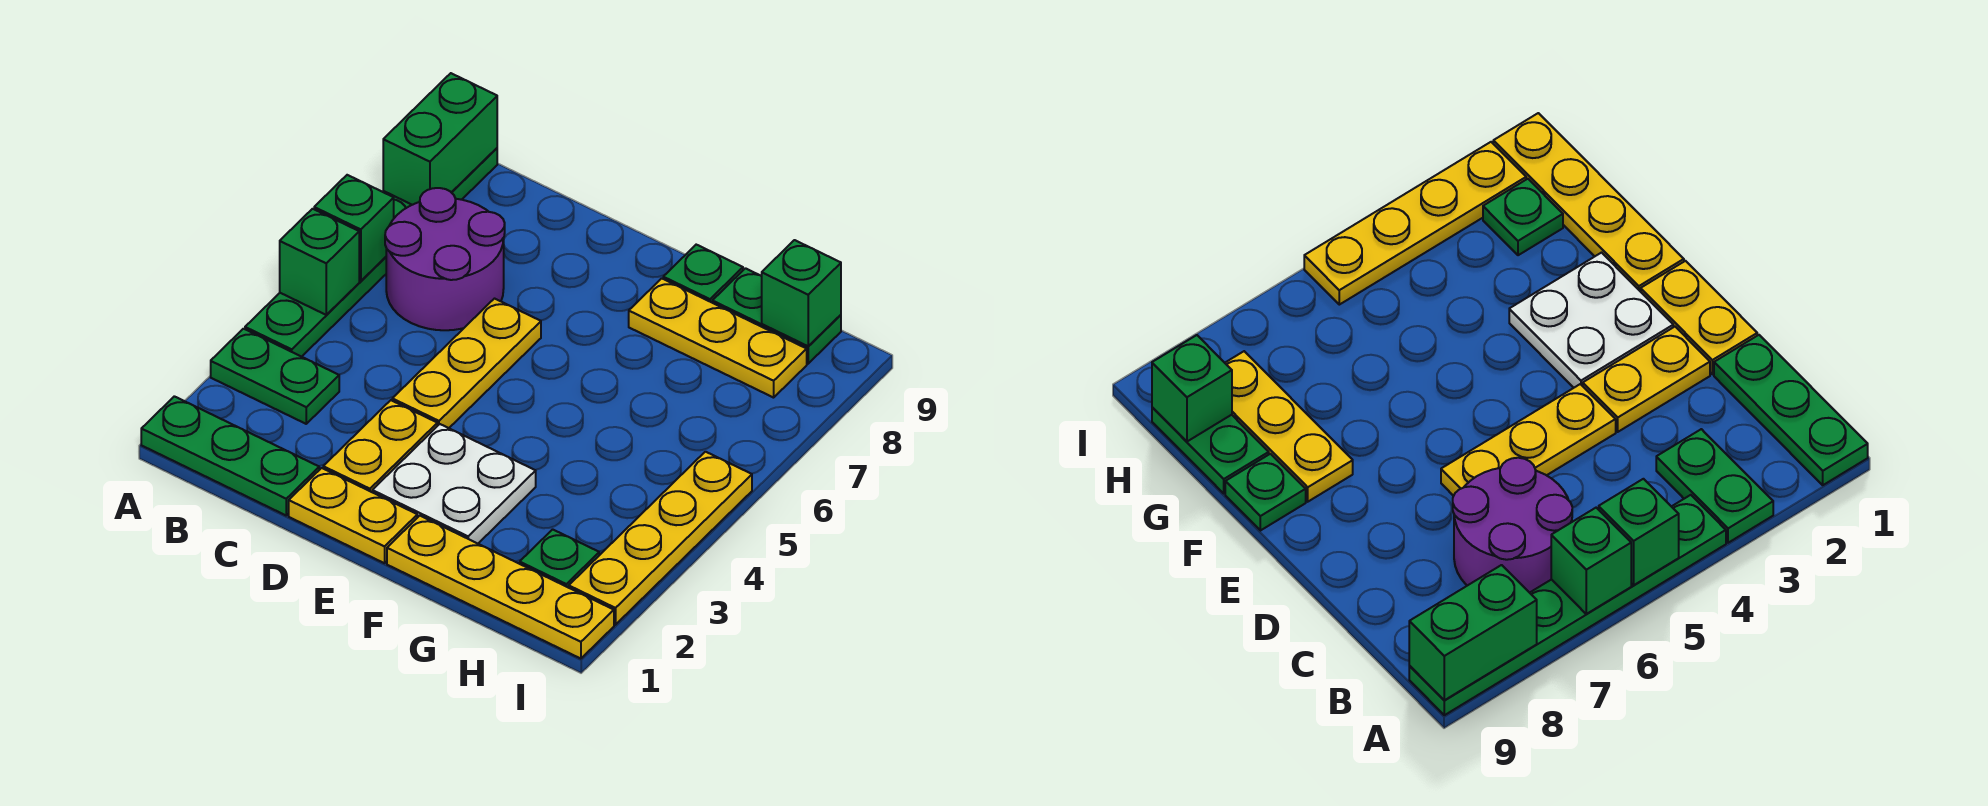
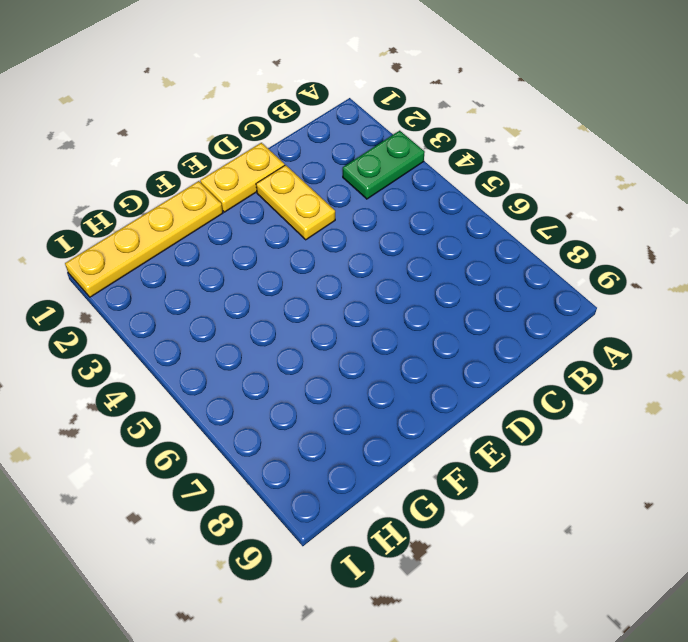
none -> green 1x3 plate [141,396,319,515]
none -> green 1x6 plate [245,148,497,357]
none -> purple 2x2 round brick [385,188,505,330]

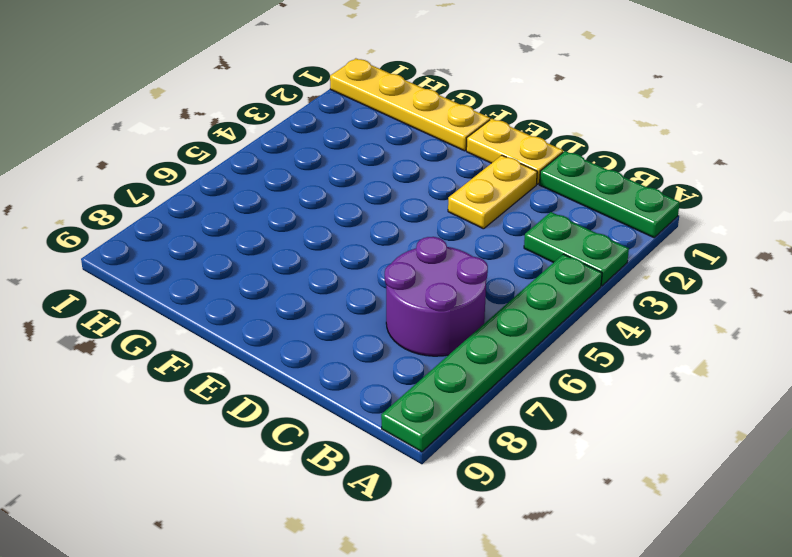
none -> yellow 1x3 plate [392,299,541,428]
none -> white 2x2 plate [372,424,536,543]
none -> yellow 1x3 plate [629,278,807,398]

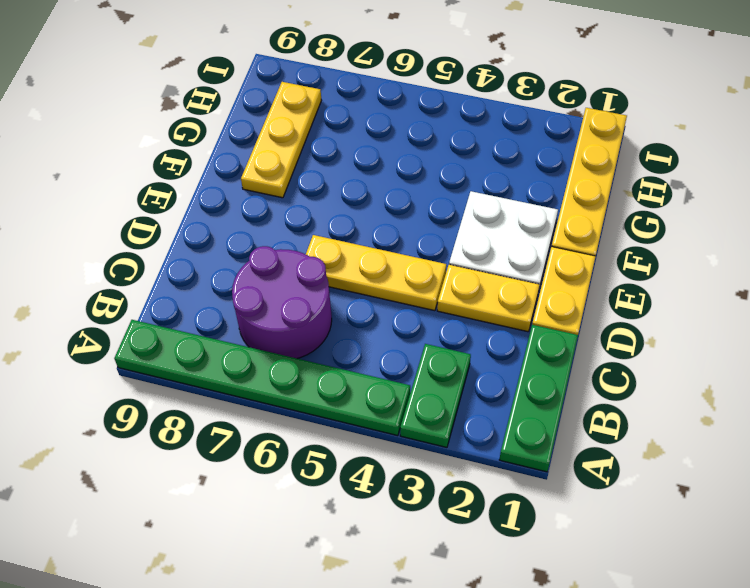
none -> green 1x1 plate [663,245,743,302]
none -> green 1x2 plate [712,268,841,364]
none -> green 1x1 plate [520,529,599,588]

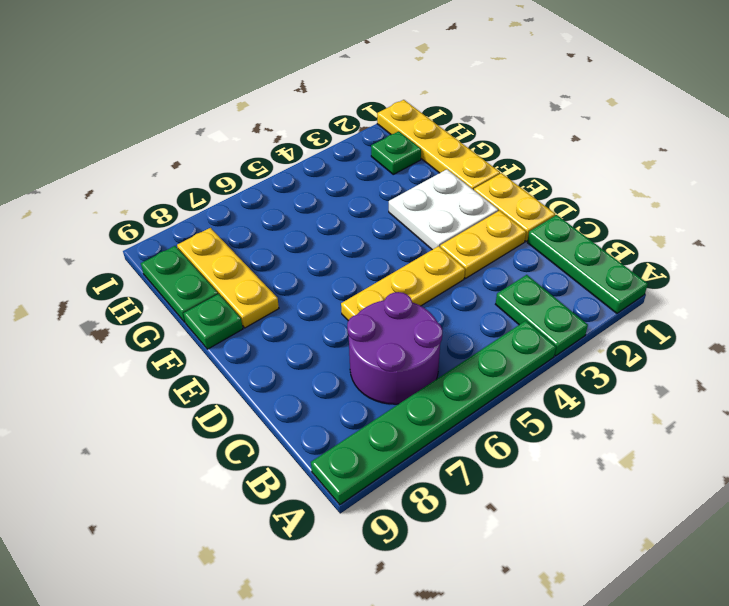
none -> yellow 1x4 plate [569,452,752,625]
none -> green 1x1 brick [280,209,359,315]
none -> green 1x1 brick [314,175,394,281]

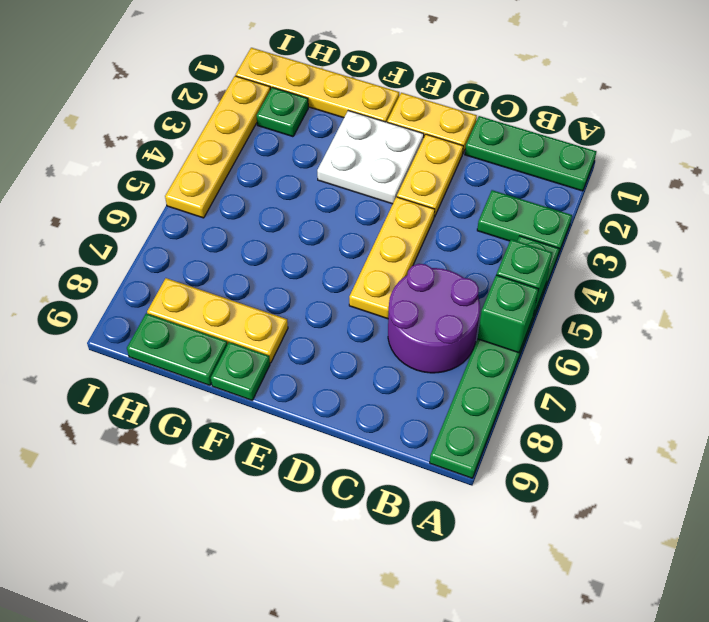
none -> green 1x2 brick [383,73,497,205]
none -> green 1x1 brick [762,240,841,346]

